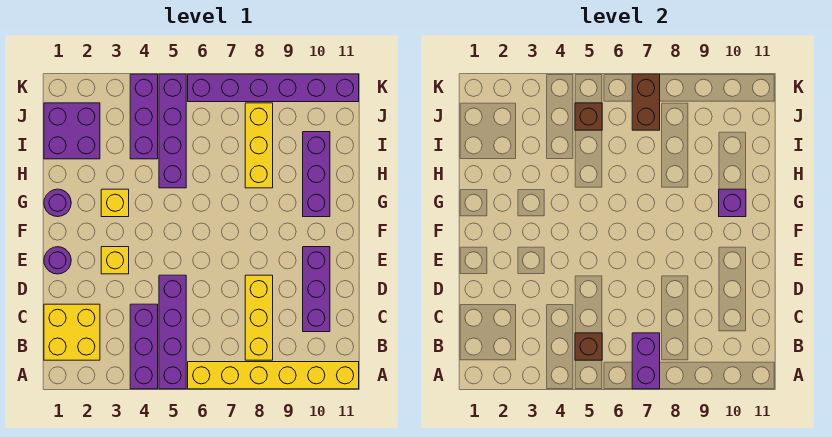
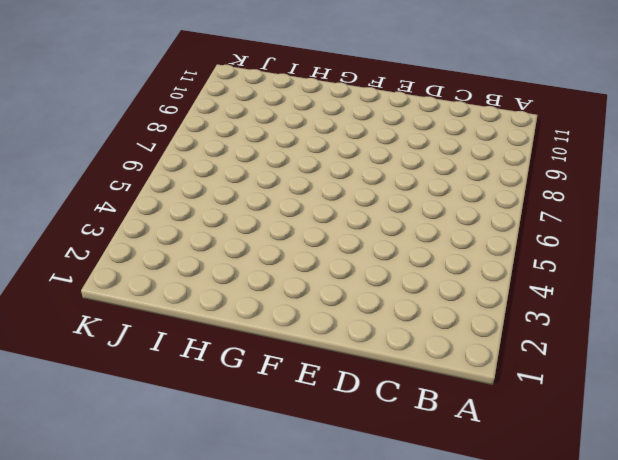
none -> purple 1x3 brick [130,304,158,389]
none -> purple 1x4 brick [159,275,186,389]
none -> yellow 1x6 brick [188,362,359,389]

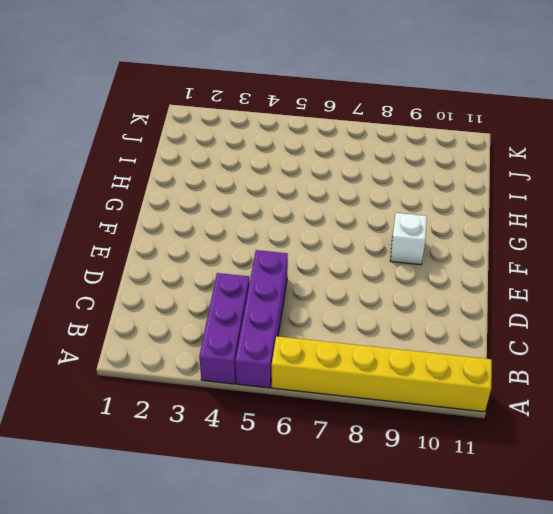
white 1x1 brick [390,213,427,265] -> none
none -> yellow 2x2 brick [44,304,100,360]
none -> yellow 1x3 brick [245,275,273,360]
none -> purple 1x3 brick [303,247,330,332]

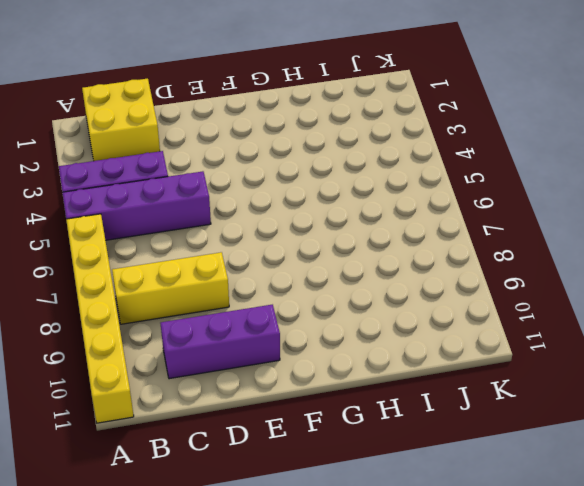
none -> purple 1x1 round brick [44,247,71,274]
none -> yellow 1x1 brick [101,247,129,274]
none -> purple 1x1 round brick [44,189,71,217]

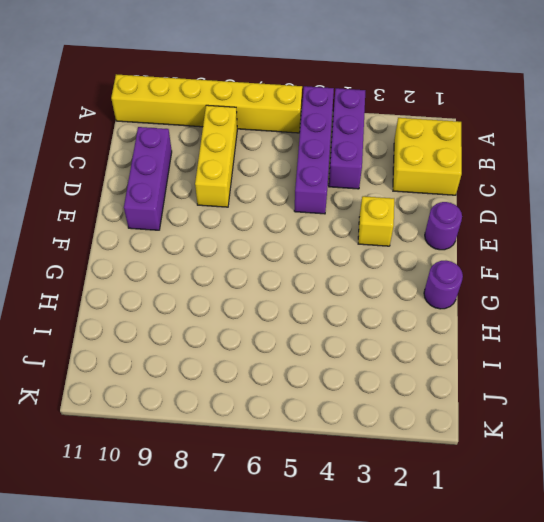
none -> yellow 1x1 brick [101,189,129,217]
none -> purple 1x3 brick [303,132,330,217]
none -> purple 1x4 brick [159,74,186,188]

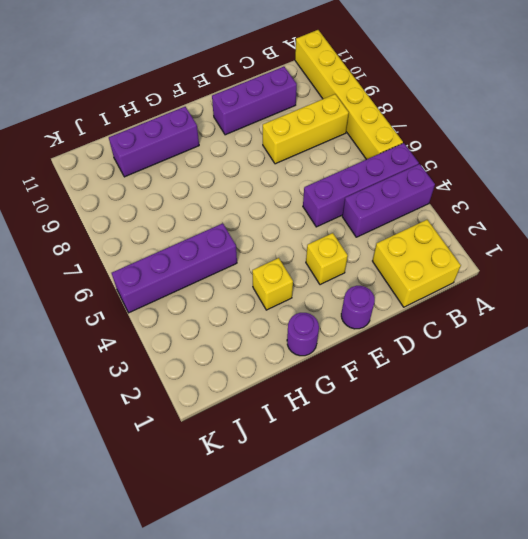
none -> yellow 1x3 brick [245,103,273,188]
none -> purple 2x2 brick [44,103,100,159]
none -> purple 1x3 brick [130,74,158,159]

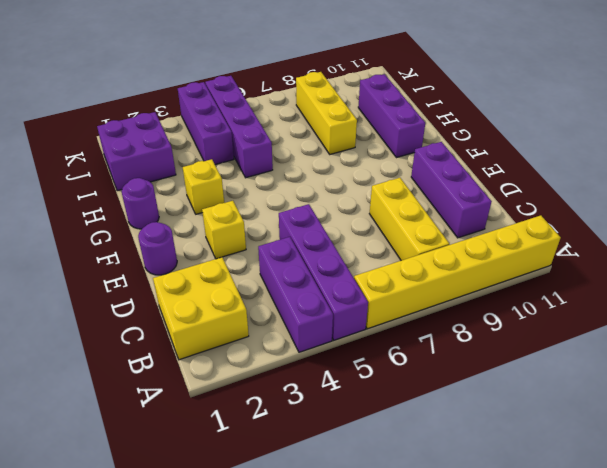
none -> purple 1x6 brick [188,74,359,102]
none -> purple 1x2 brick [632,333,660,389]
none -> brown 1x1 brick [575,333,602,360]

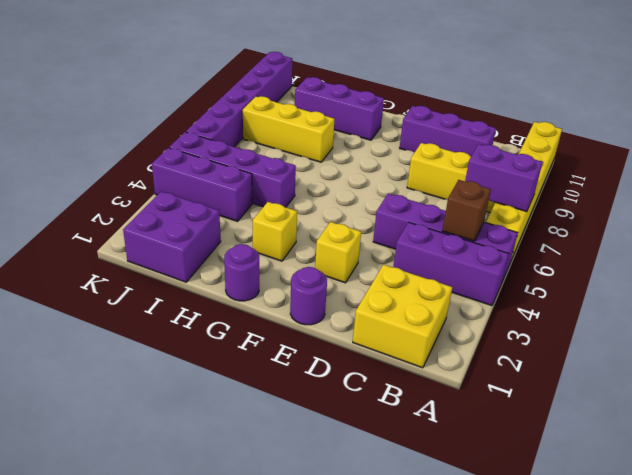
none -> purple 1x1 brick [719,189,746,217]
none -> brown 1x1 brick [575,103,602,130]
none -> brown 1x2 brick [632,74,660,130]

